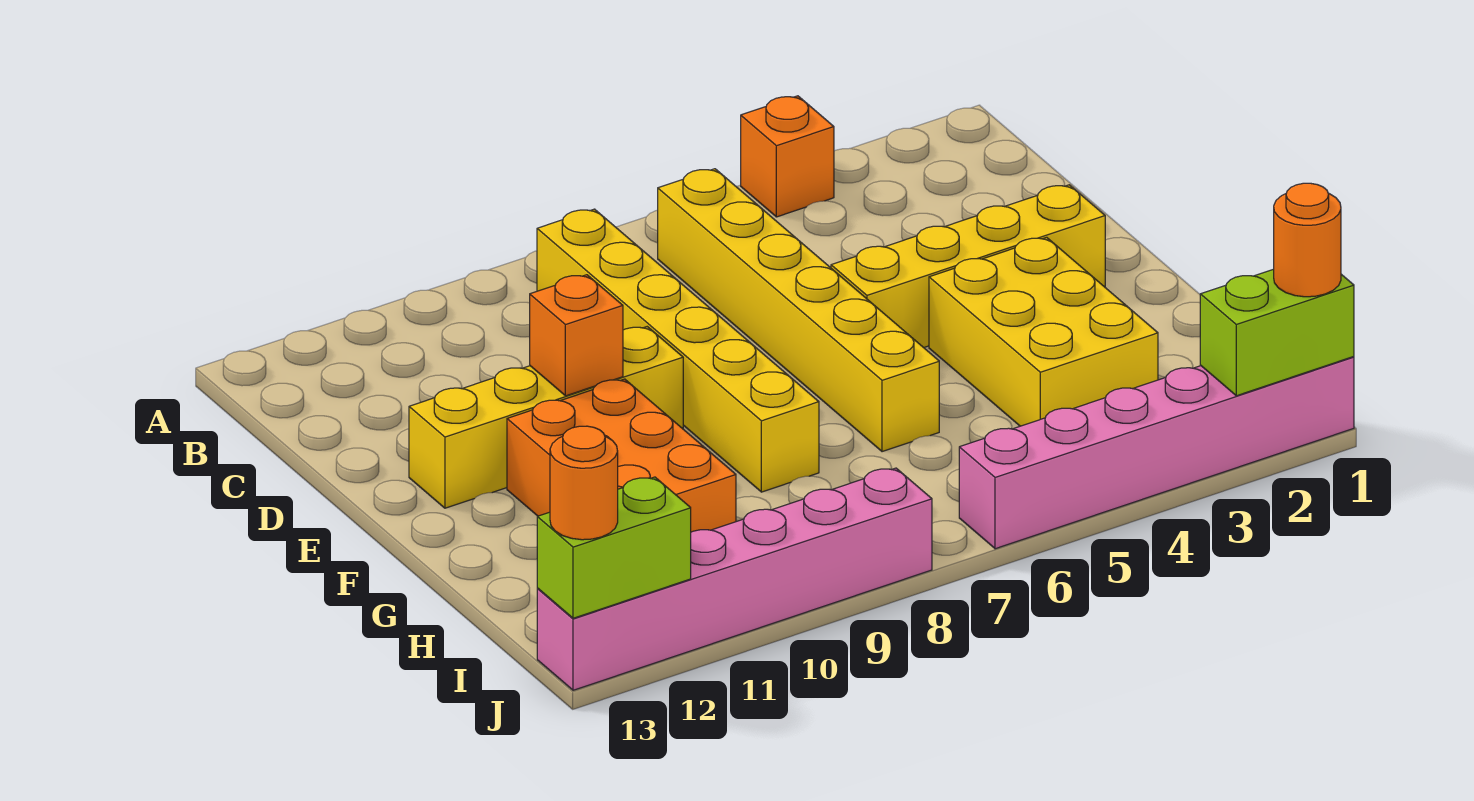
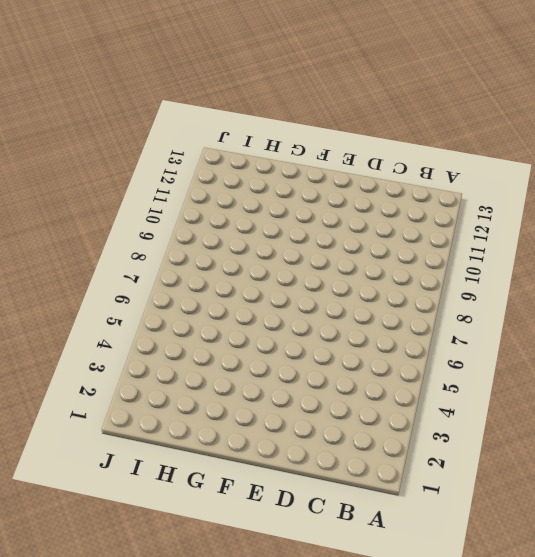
none -> orange 1x1 brick [741,96,834,217]
none -> yellow 1x6 brick [658,169,939,452]
none -> yellow 1x6 brick [537,209,819,492]

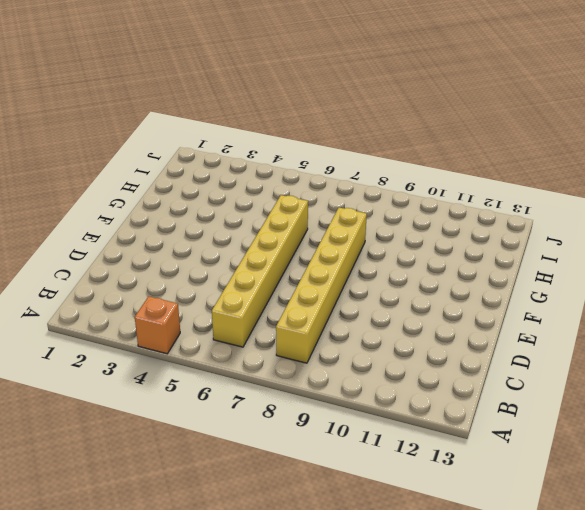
none -> yellow 1x4 brick [831,185,1105,348]
none -> yellow 1x4 brick [409,327,683,508]
none -> yellow 2x3 brick [929,237,1158,426]

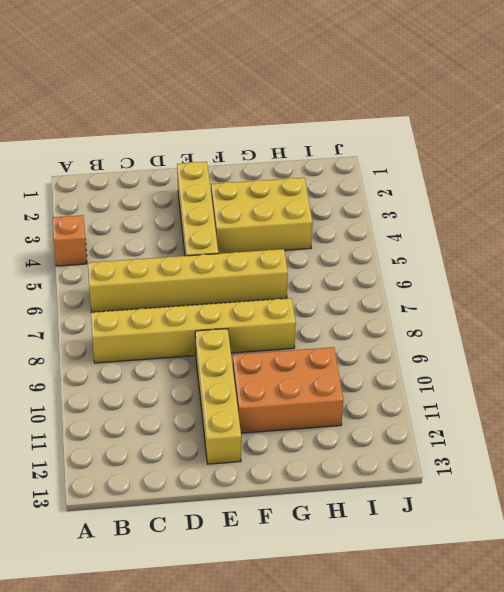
none -> pink 1x6 brick [959,357,1354,549]
none -> pink 1x6 brick [537,468,932,690]
none -> orange 1x1 brick [530,275,623,396]

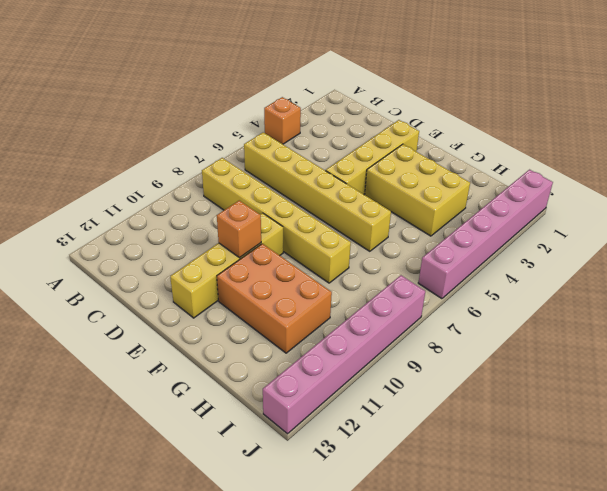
none -> lime 1x2 brick [1200,269,1354,396]
none -> lime 1x2 brick [537,477,691,618]
none -> orange 1x1 round brick [1274,183,1341,297]

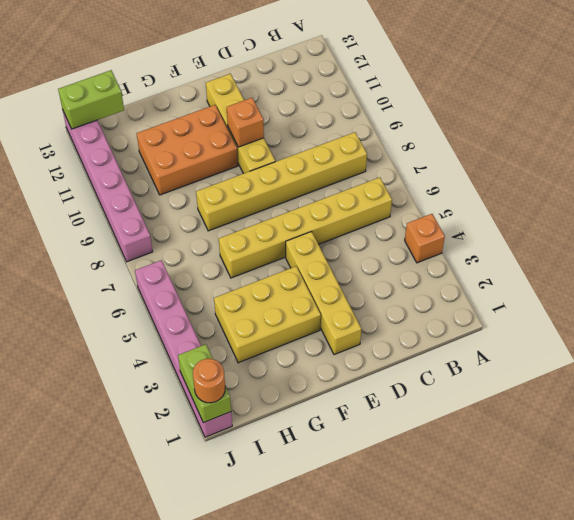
lime 1x2 brick [58,70,124,129] -> lime 1x2 brick turned to [537,477,691,618]
none -> orange 1x1 round brick [550,426,618,540]

